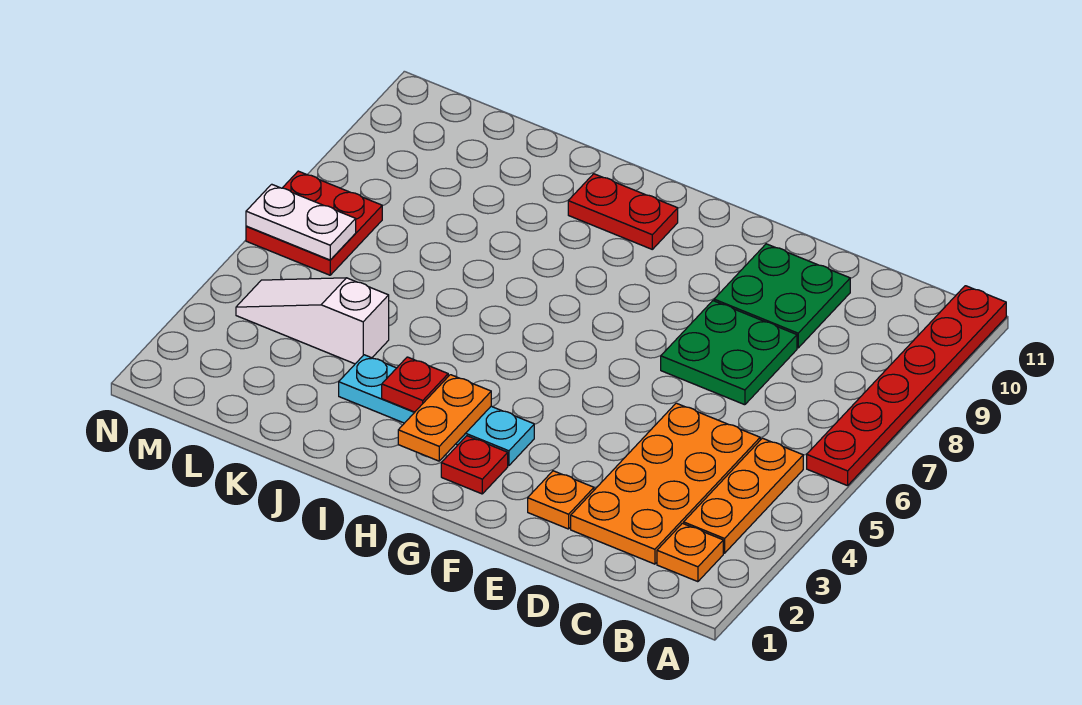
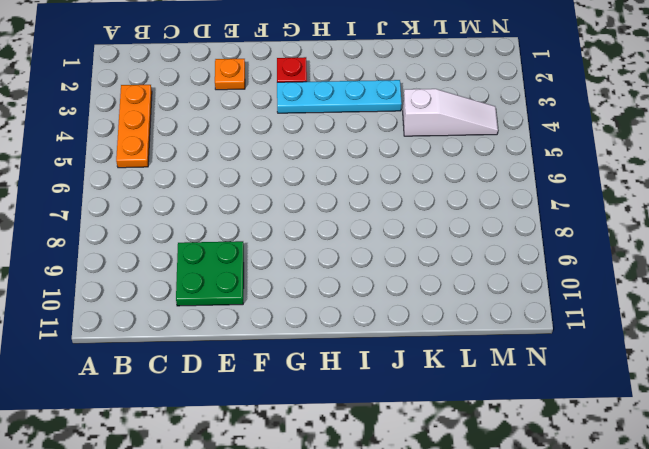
none -> red 1x6 plate [807,286,1006,486]
none -> orange 1x1 plate [657,523,723,582]
none -> orange 2x4 plate [571,403,760,564]

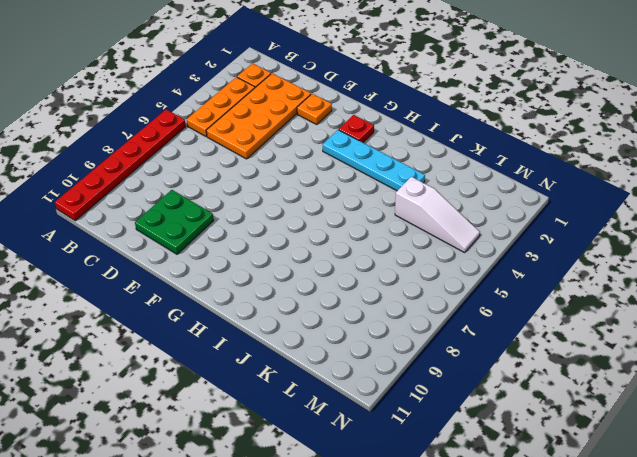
none -> green 2x2 plate [661,301,797,405]
none -> red 1x2 plate [568,174,678,249]
none -> red 2x2 plate [246,171,382,275]

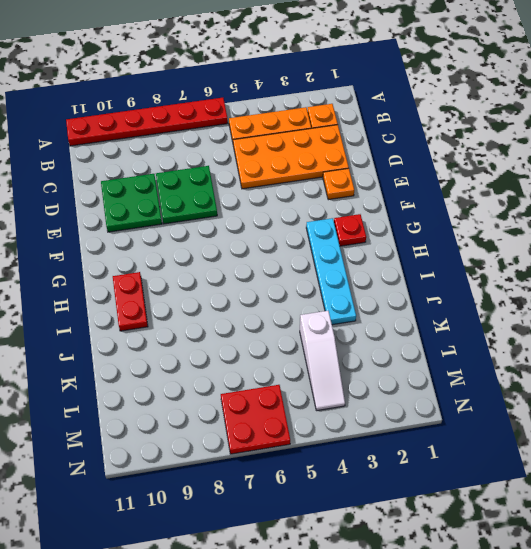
none -> orange 1x2 plate [398,375,491,461]
none -> red 1x1 plate [382,357,448,412]
none -> white 1x2 plate [246,184,356,260]

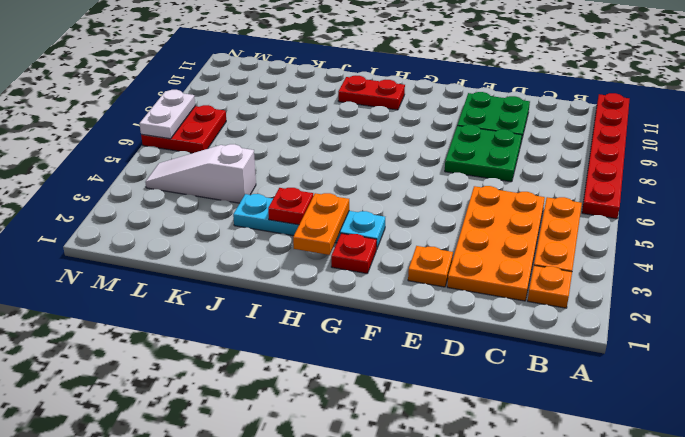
white 1x2 plate [140,90,195,139] -> white 1x2 plate turned to [246,184,356,260]

